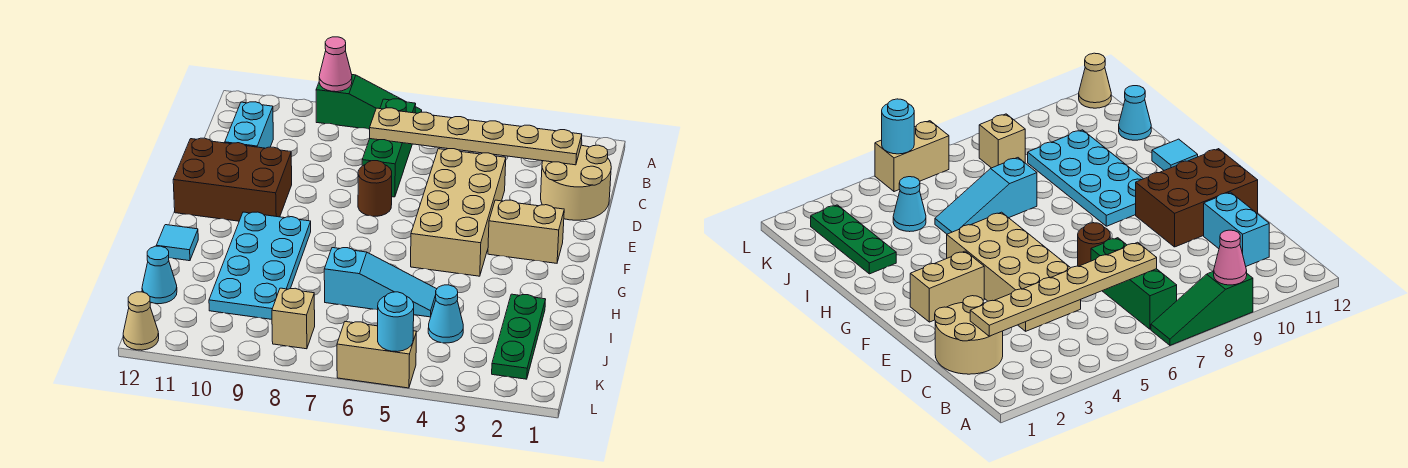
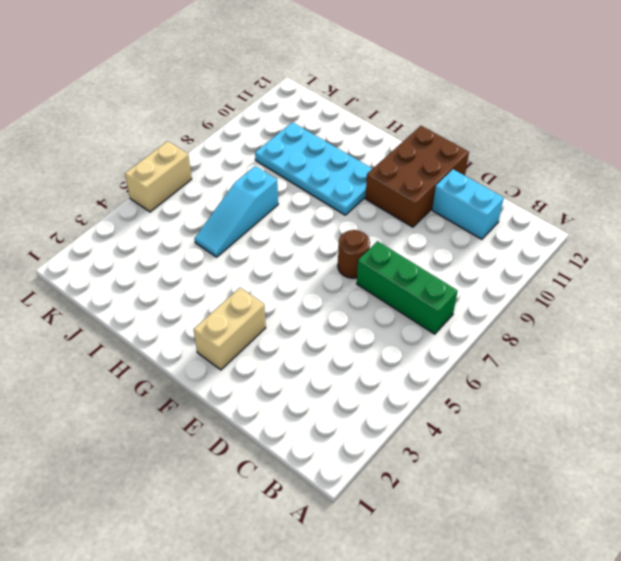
none -> green 1x3 slope [316,75,422,129]
none -> tan 2x2 round brick [541,145,611,220]
none -> tan 2x4 brick [411,149,506,276]

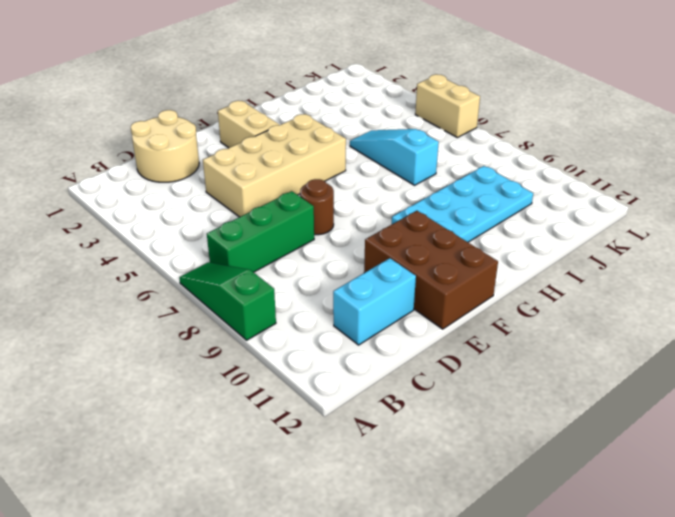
none -> cyan 1x1 tile [156,225,198,261]
none -> green 1x3 plate [492,294,546,379]
none -> cyan 1x1 cone [428,285,463,343]

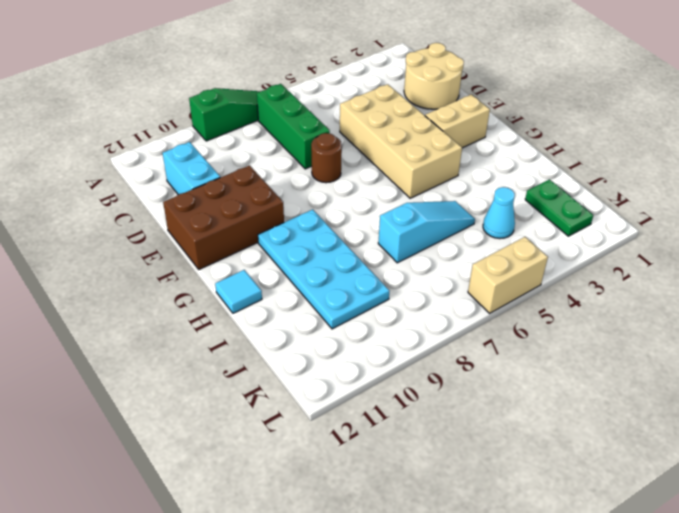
green 1x2 plate [525,179,593,236] -> green 1x3 plate [492,294,546,379]
none -> cyan 1x1 cone [142,246,177,304]
none -> tan 1x1 brick [272,288,315,349]
none -> tan 1x1 cone [123,292,159,350]

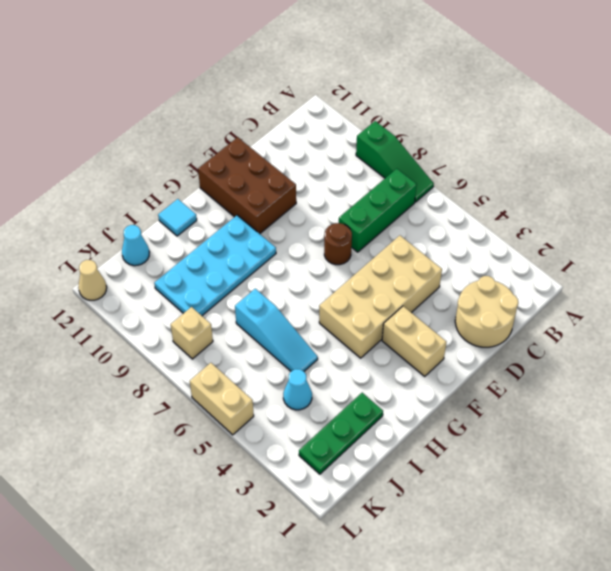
none -> cyan 1x2 brick [225,102,273,148]
none -> pink 1x1 cone [319,37,352,92]
none -> tan 1x6 plate [369,108,582,165]

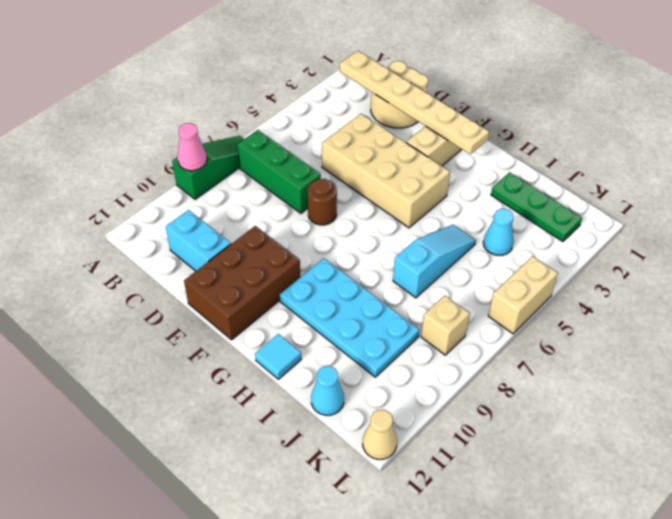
tan 1x6 plate [340,51,489,154] -> tan 1x6 plate turned to [369,108,582,165]
none -> cyan 1x1 round brick [378,292,414,352]

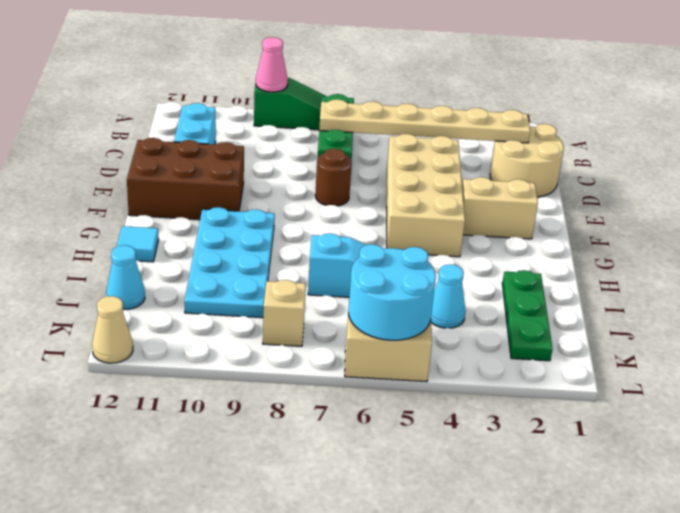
cyan 2x2 round brick [348,244,436,340] -> cyan 1x1 round brick [378,292,414,352]

